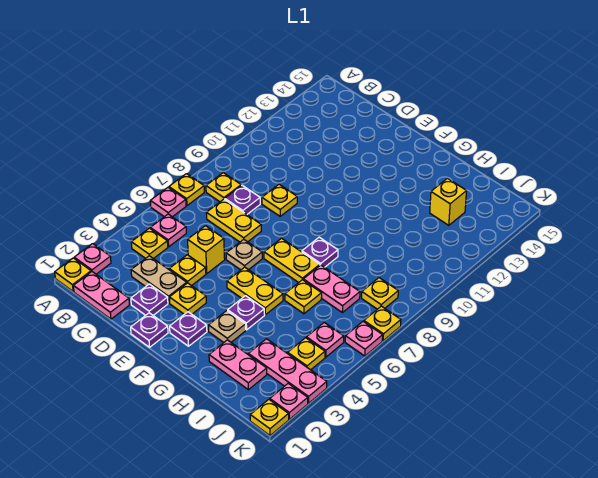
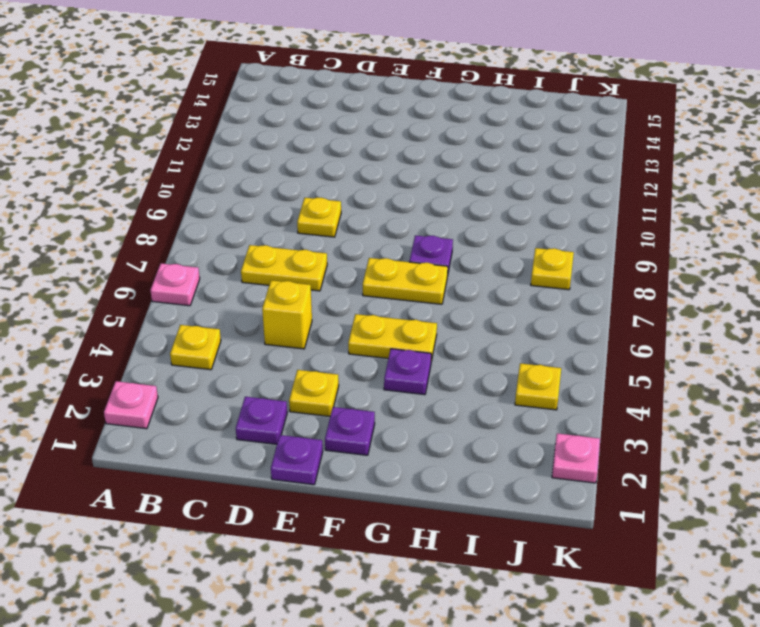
none -> yellow 1x1 plate [55,258,91,291]
none -> yellow 1x1 plate [169,174,204,205]
none -> pink 1x2 plate [73,272,129,319]
none -> pink 1x1 plate [150,214,186,247]

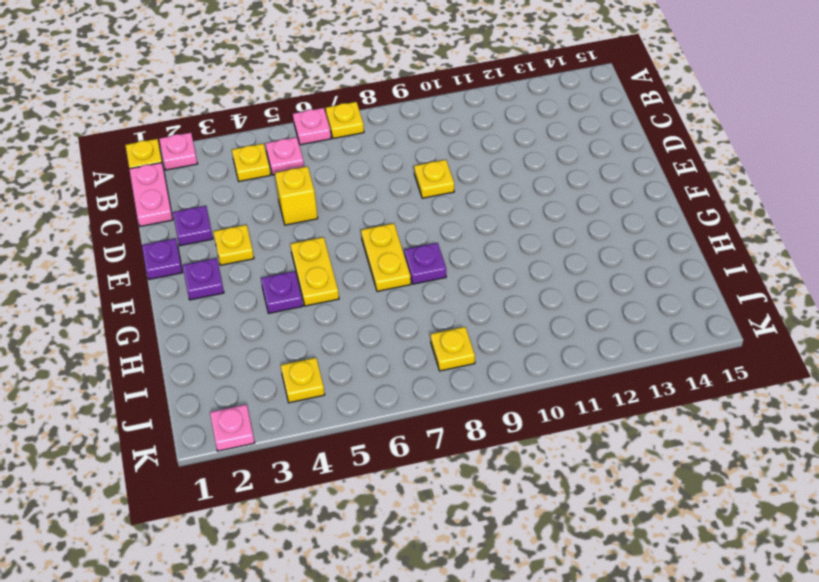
none -> yellow 1x1 plate [206,173,241,202]
none -> tan 1x2 plate [131,256,187,303]
none -> yellow 1x2 plate [206,199,261,242]
none -> purple 1x1 plate [225,185,260,214]

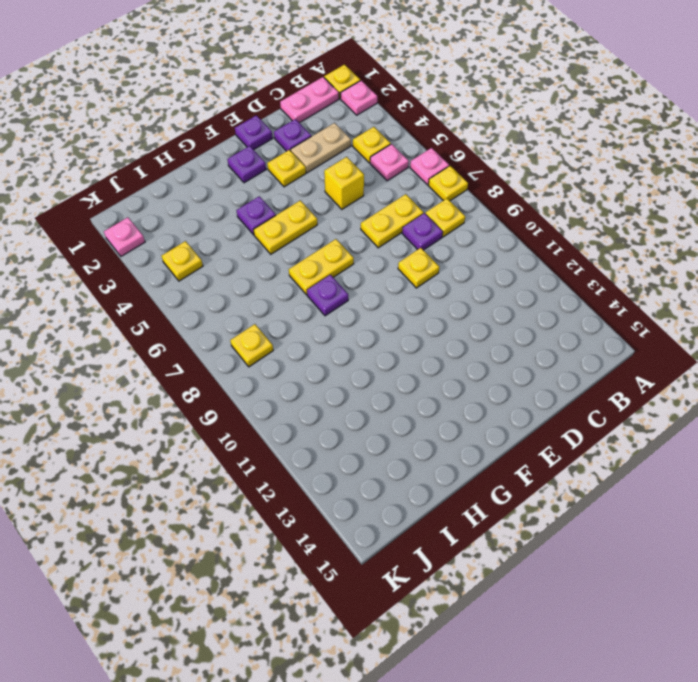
none -> yellow 1x1 plate [169,255,206,286]
none -> tan 1x1 plate [226,239,262,270]
none -> tan 1x1 plate [209,311,246,342]
none -> pink 1x2 plate [209,340,267,390]

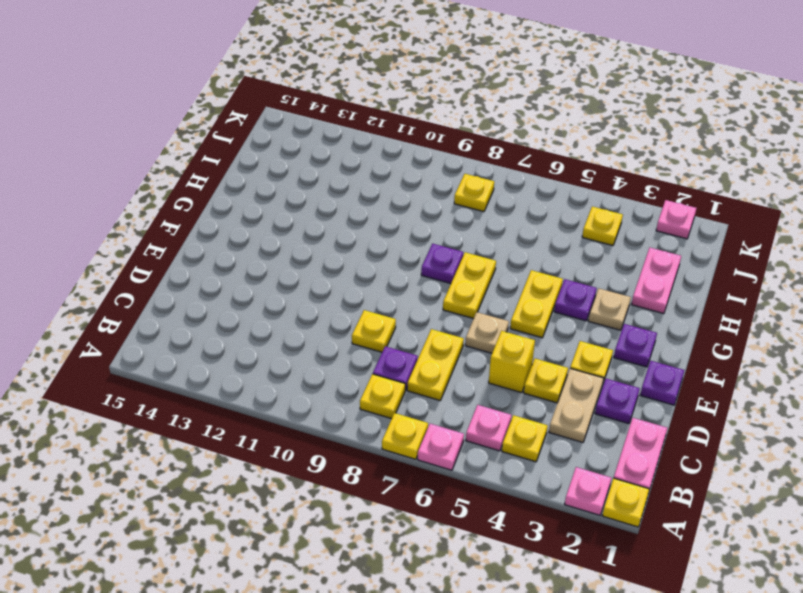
none -> yellow 1x1 plate [285,280,322,314]
none -> pink 1x2 plate [303,265,360,313]
none -> pink 1x3 plate [248,339,327,403]
none -> yellow 1x1 brick [430,178,467,225]

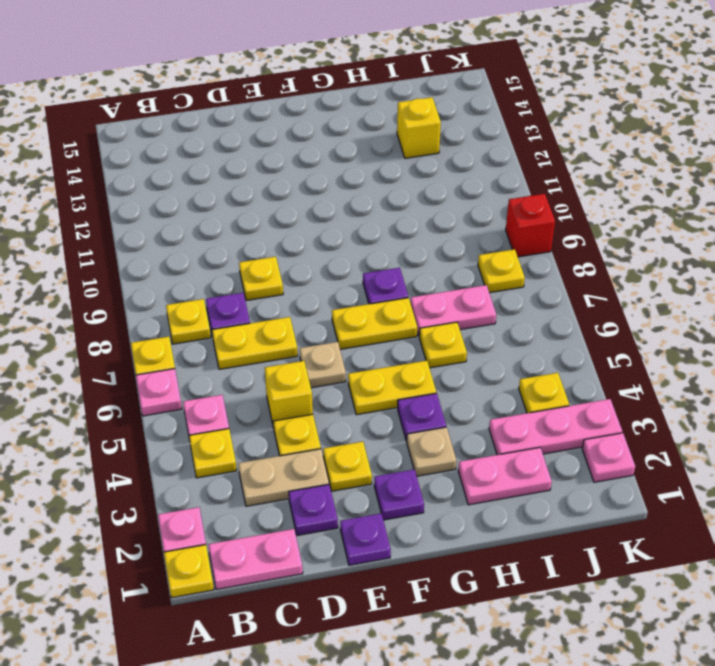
red 1x1 brick [506,194,555,257] -> none
none -> pink 1x1 plate [306,322,344,357]
none -> yellow 1x1 plate [250,399,289,435]
none -> pink 1x1 plate [345,322,383,356]
none -> yellow 1x1 plate [364,306,401,341]

